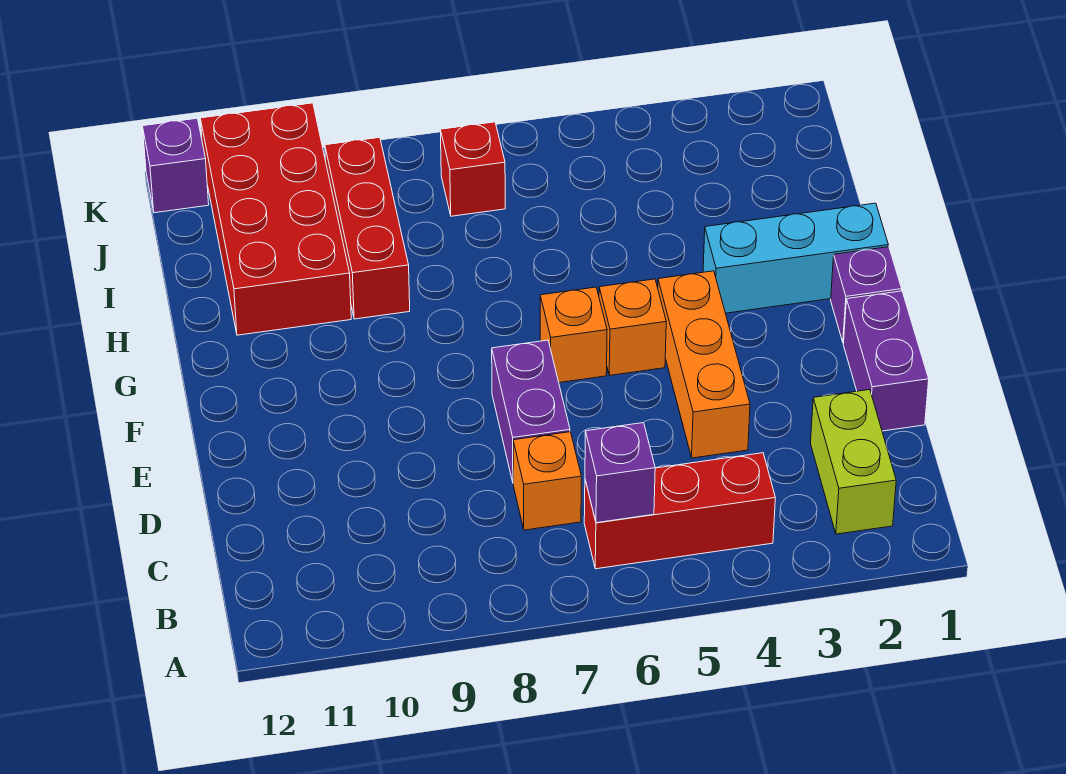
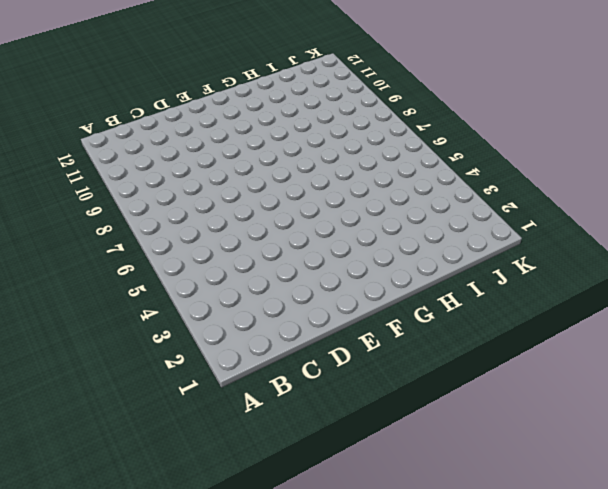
none -> lime 1x2 brick [811,390,896,534]
none -> red 1x3 brick [584,453,775,569]
none -> orange 1x1 brick [513,432,581,530]

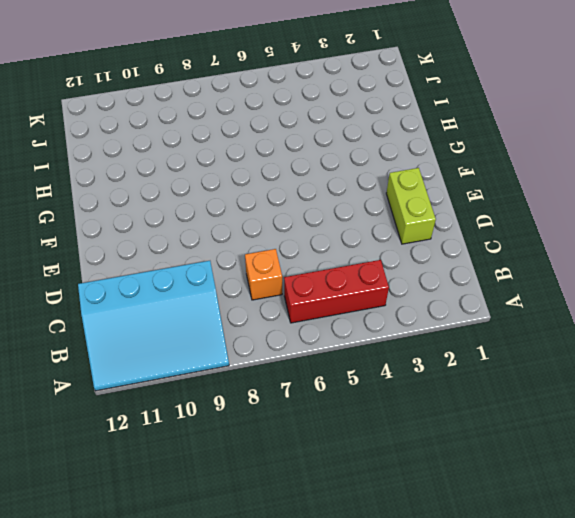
cyan 3x4 slope [78,261,229,391] -> none
lime 1x2 brick [386,168,436,244] -> lime 1x2 brick moved to [811,390,896,534]
none -> purple 1x2 brick [843,291,929,431]
none -> orange 1x3 brick [658,271,750,458]
none -> purple 1x2 brick [492,340,570,482]

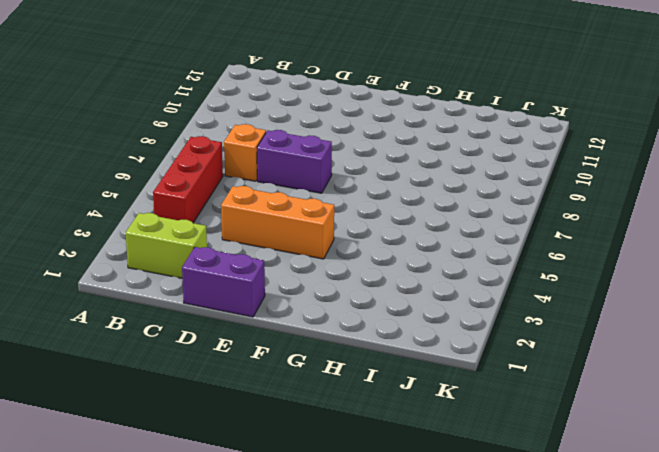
none -> purple 1x1 brick [831,247,902,343]
none -> orange 1x1 brick [599,279,666,376]
none -> orange 1x1 brick [540,287,607,383]

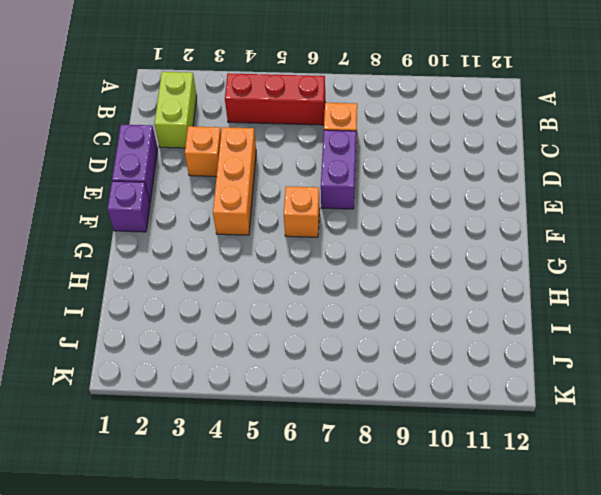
orange 1x1 brick [185,126,221,177] -> orange 1x1 brick moved to [599,279,666,376]
none -> cyan 1x3 brick [703,203,888,313]
none -> red 1x3 brick [325,137,410,319]
none -> red 2x4 brick [200,103,351,335]

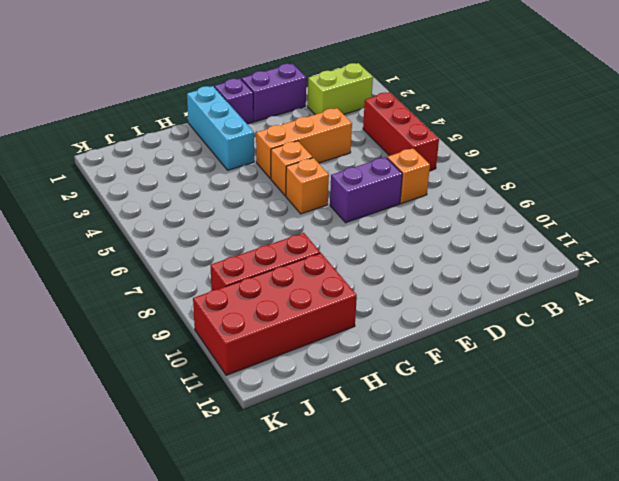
none -> red 1x1 brick [440,122,505,216]
none -> purple 1x1 brick [143,118,209,213]
none -> purple 1x1 brick [585,423,655,523]

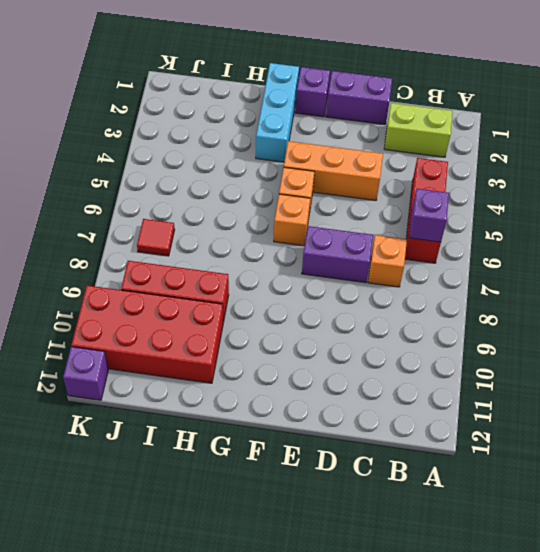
red 1x1 tile [137,219,175,256] -> red 1x1 brick [440,122,505,216]

